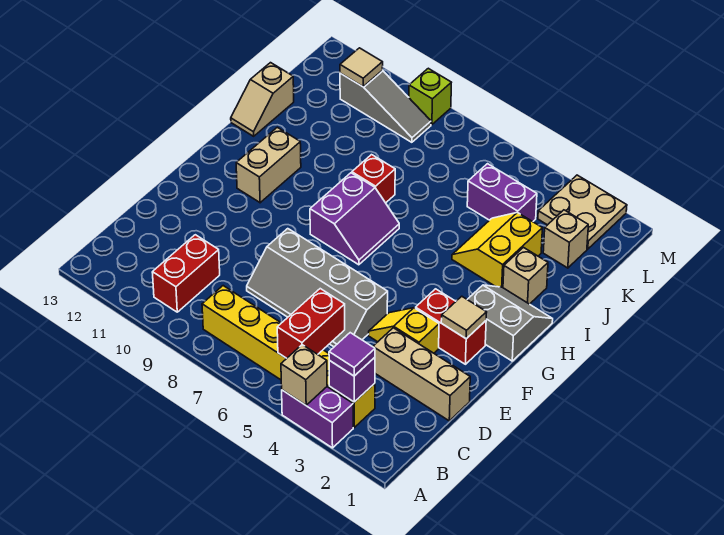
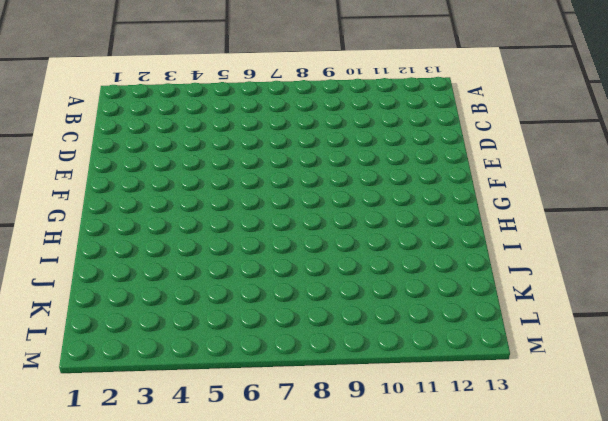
none -> purple 1x2 brick [282,387,353,448]
none -> yellow 1x6 brick [202,286,375,427]
none -> red 1x2 brick [152,235,220,312]

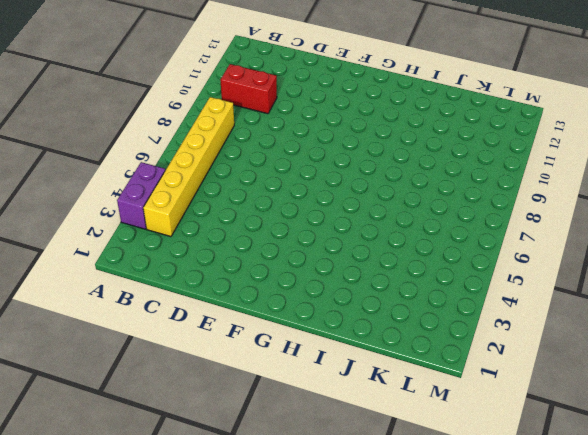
none -> tan 1x3 brick [373,328,470,421]
none -> grey 2x4 slope [247,229,388,347]
none -> yellow 1x2 slope [368,308,439,353]

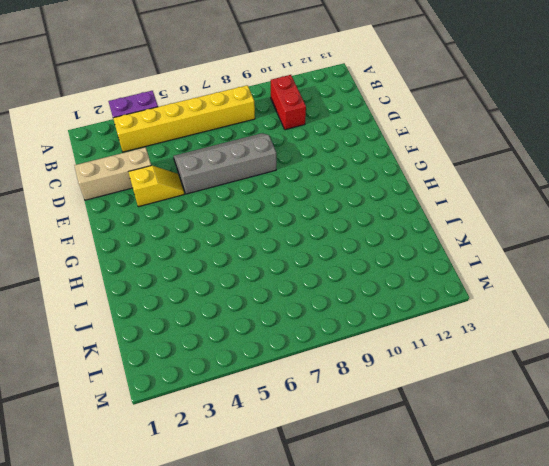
none -> red 1x2 brick [416,289,486,364]
none -> grey 2x2 slope [467,285,553,361]
none -> purple 2x2 slope [310,173,399,265]

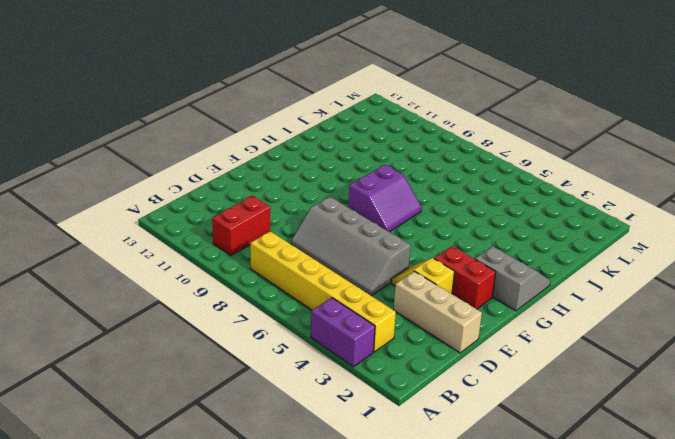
none -> tan 1x2 brick [236,127,301,203]
none -> tan 1x1 brick [503,248,548,304]
none -> yellow 2x2 slope [452,212,542,288]

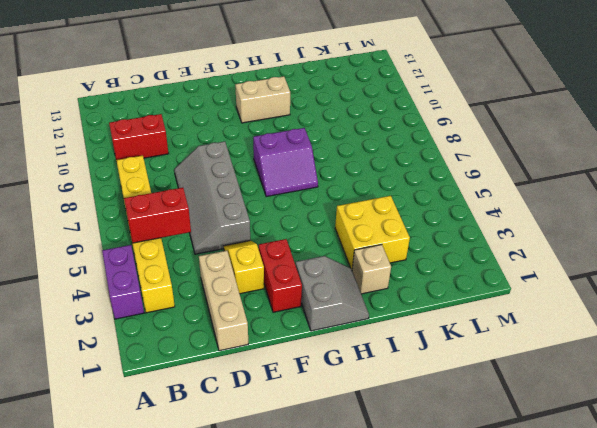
yellow 2x2 brick [335,196,410,269] -> yellow 2x2 slope [452,212,542,288]
none -> red 1x1 brick [352,155,395,203]
none -> tan 1x2 slope [231,63,294,136]
none -> tan 1x1 brick [543,210,588,268]

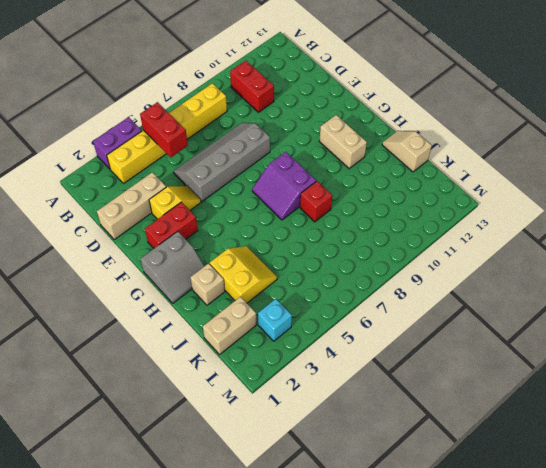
tan 1x2 brick [203,297,257,354] -> tan 1x1 brick [543,210,588,268]
cyan 1x1 brick [258,299,292,341] -> tan 2x2 plate [538,175,627,249]
none -> purple 1x2 brick [467,164,537,222]
none -> grey 1x3 slope [340,70,431,142]
none -> lime 1x1 brick [409,68,451,125]

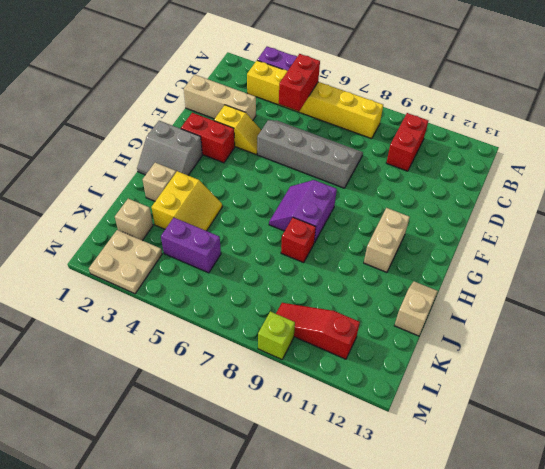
red 1x3 slope [276,303,360,359] -> grey 1x3 slope [340,70,431,142]
none -> tan 1x1 brick [281,345,327,405]
none -> purple 1x1 brick [329,357,375,402]
none -> tan 1x1 tile [441,296,487,339]

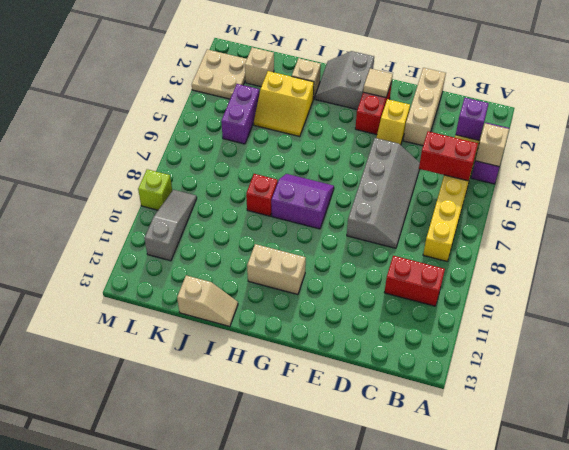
none -> tan 1x1 tile [340,48,383,87]
none -> purple 1x1 tile [329,333,375,376]

